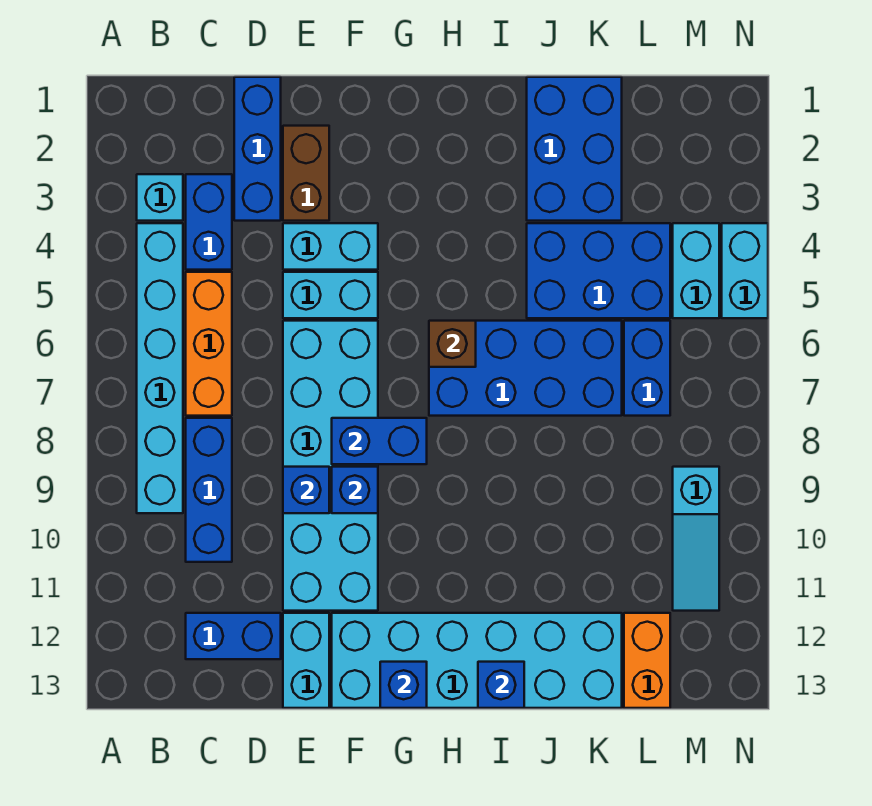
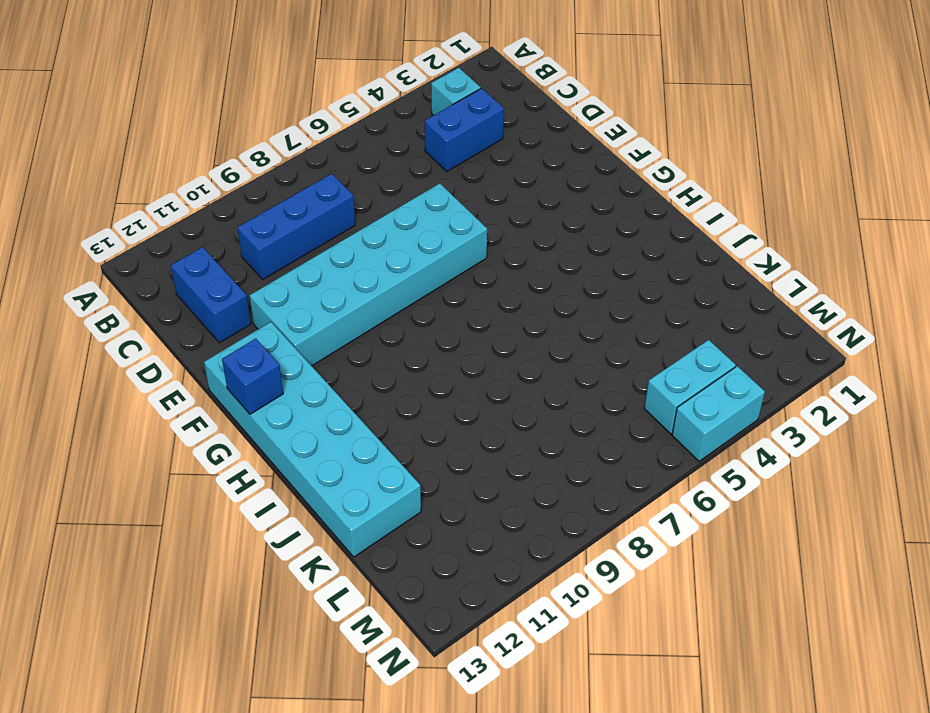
none -> cyan 1x6 brick [137,223,183,513]
none -> orange 1x3 brick [186,272,232,416]
none -> blue 1x3 brick [234,77,281,221]

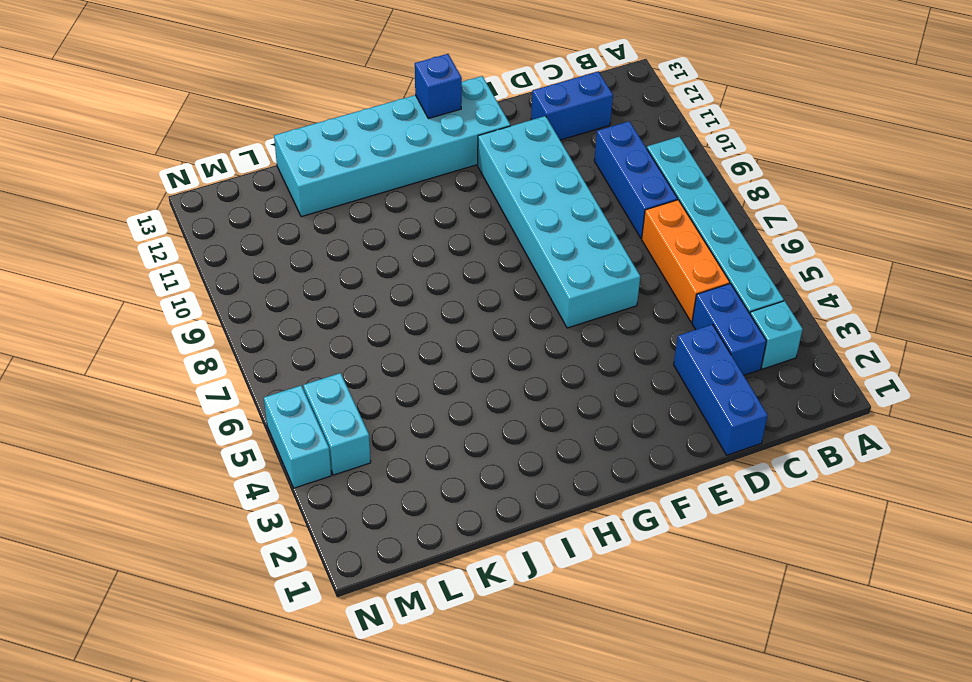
none -> brown 1x2 brick [283,126,329,221]
none -> cyan 1x2 brick [283,223,378,270]
none -> cyan 1x2 brick [283,272,378,318]

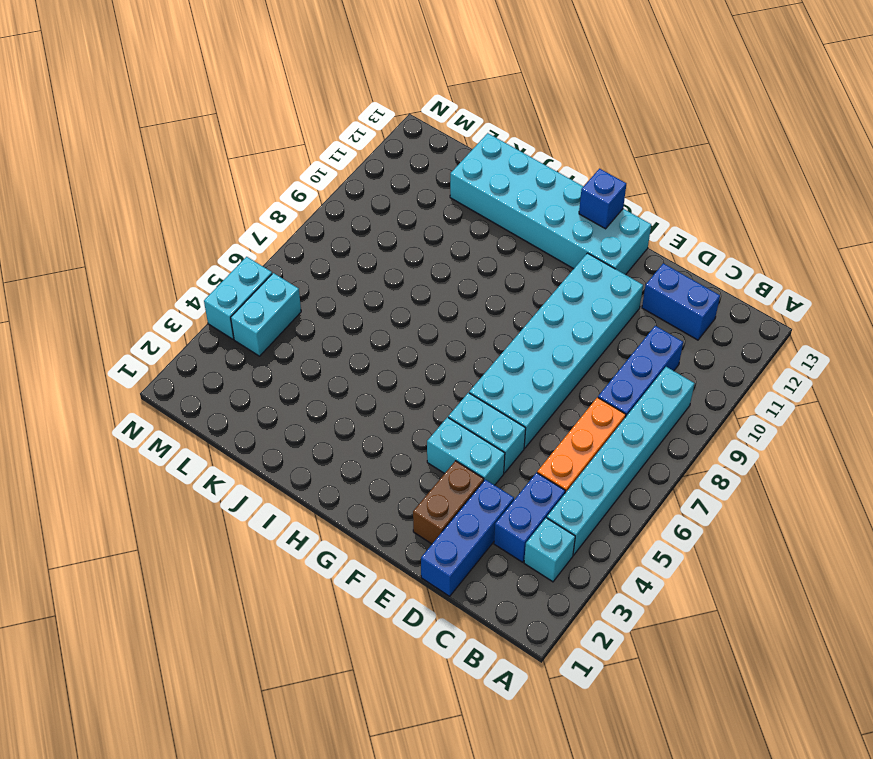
none -> cyan 1x2 brick [283,613,329,708]
none -> blue 2x4 brick [429,321,622,416]
none -> blue 2x3 brick [527,77,622,221]

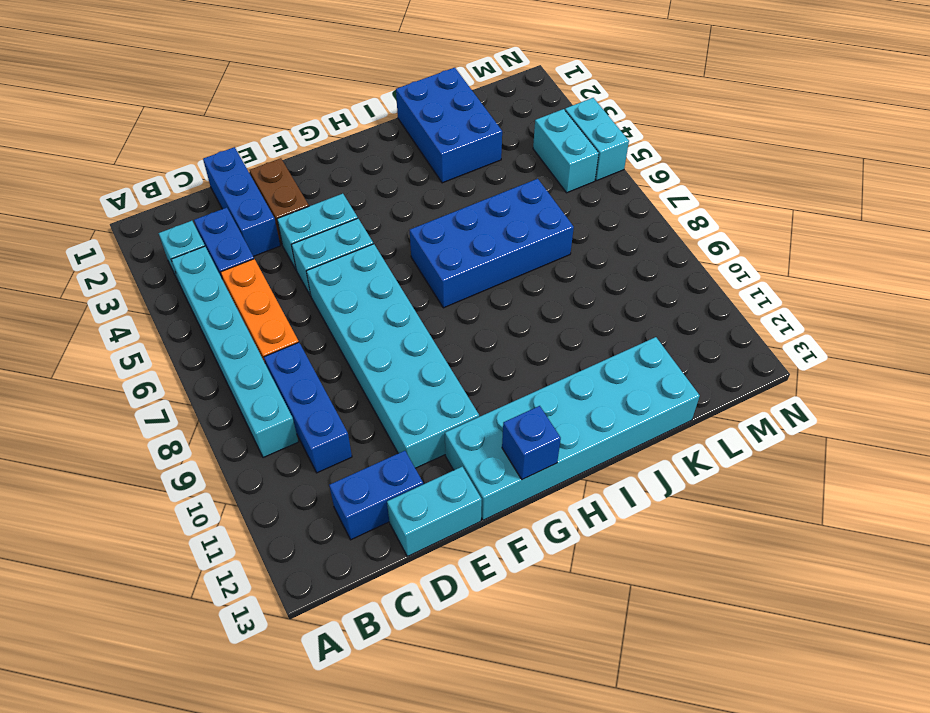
cyan 1x2 brick [387,467,482,556] -> cyan 1x2 brick turned to [283,613,329,708]
none -> blue 2x3 brick [527,223,670,318]
none -> blue 1x2 brick [624,321,670,416]
none -> orange 1x2 brick [624,613,670,708]

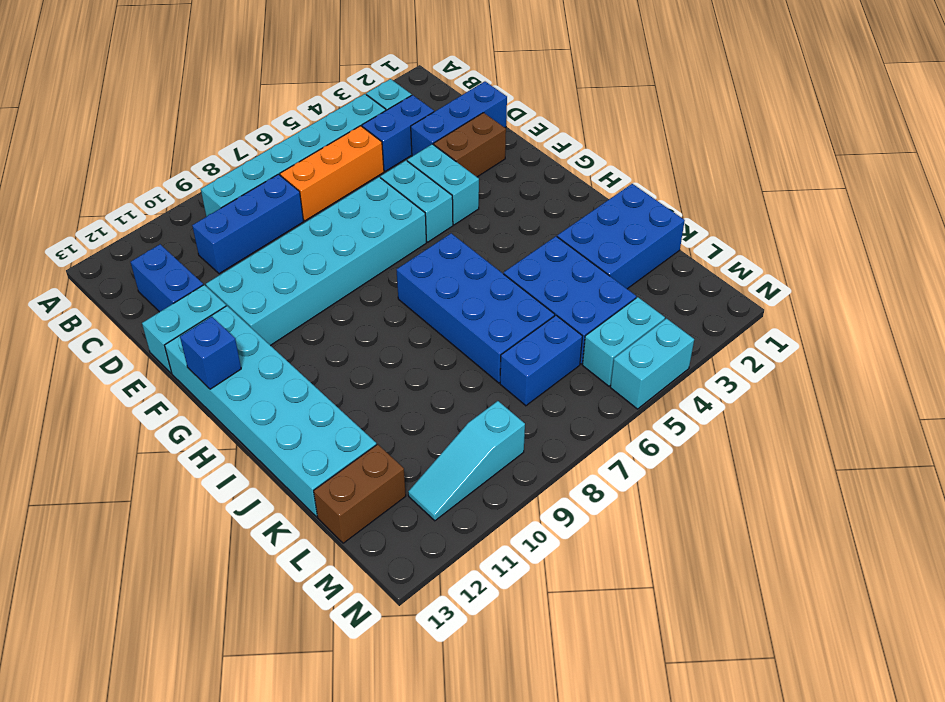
brown 1x2 brick [314,444,406,543] -> orange 1x2 brick [624,613,670,708]
none -> blue 1x1 brick [283,467,329,513]
none -> blue 1x2 brick [332,418,427,464]
none -> blue 1x1 brick [332,467,378,513]

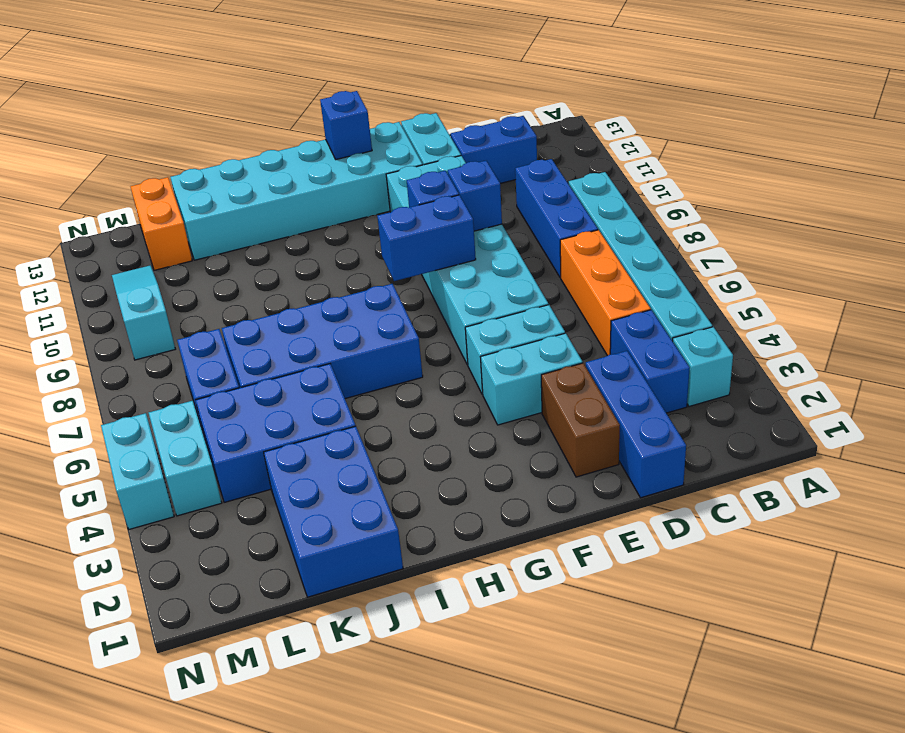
none -> brown 1x1 brick [429,321,476,367]
none -> blue 1x1 brick [478,662,524,708]

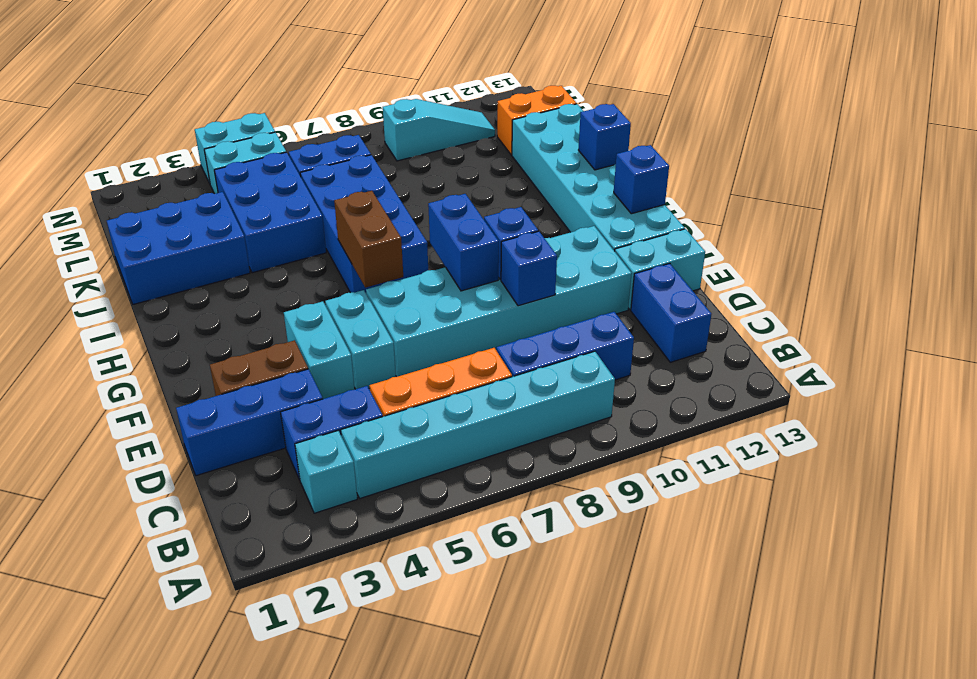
brown 1x2 brick [334,191,403,288] -> brown 1x1 brick [429,321,476,367]

